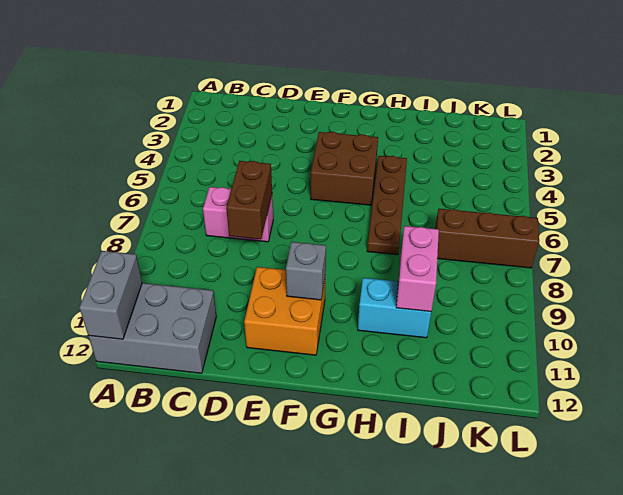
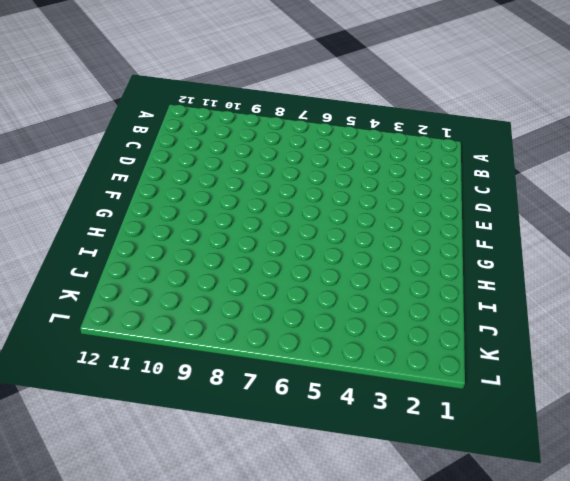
none -> grey 2x3 brick [88,283,216,373]
none -> pink 1x2 brick [203,187,273,242]

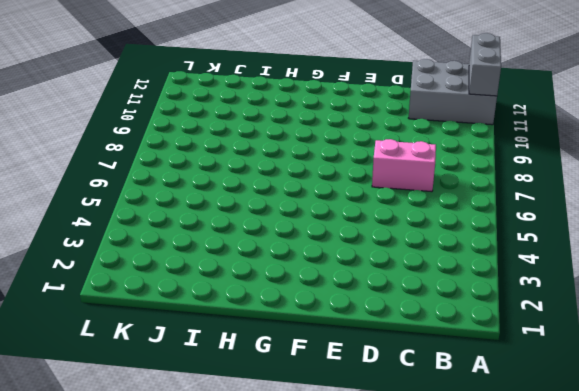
none -> orange 2x2 brick [244,267,325,355]
none -> brown 2x2 brick [311,132,378,205]

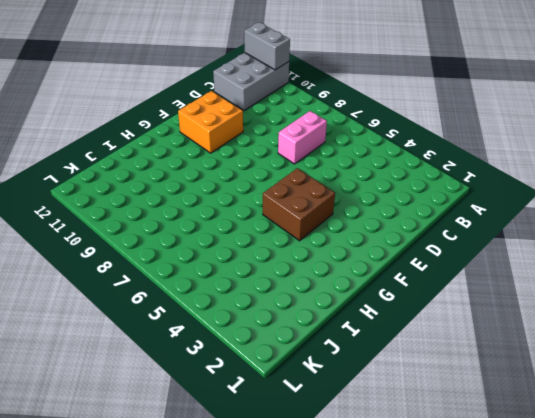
none -> brown 1x4 plate [367,156,407,255]
none -> cyan 1x2 brick [358,278,431,338]

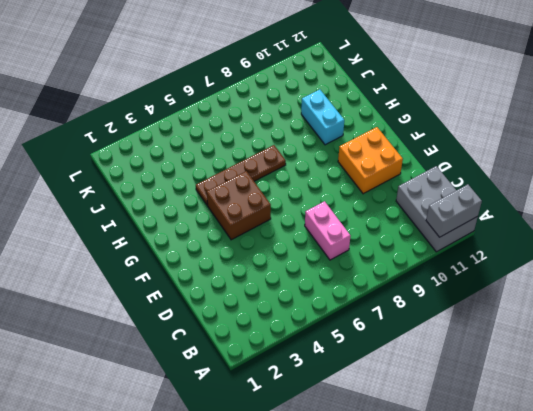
none -> brown 1x3 brick [435,209,539,268]
none -> brown 1x2 brick [226,161,272,239]

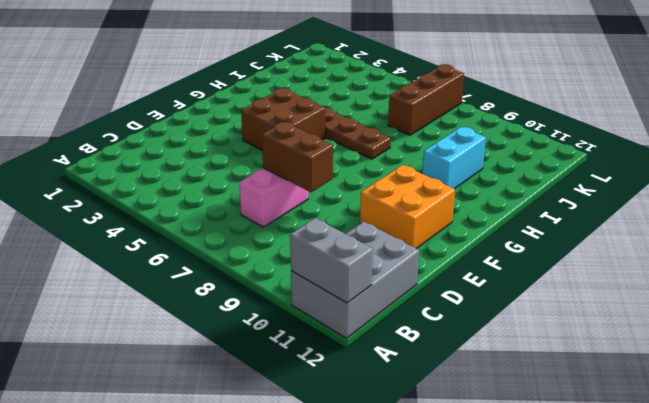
none -> grey 1x1 brick [286,242,326,300]
none -> pink 1x2 brick [396,226,439,312]

